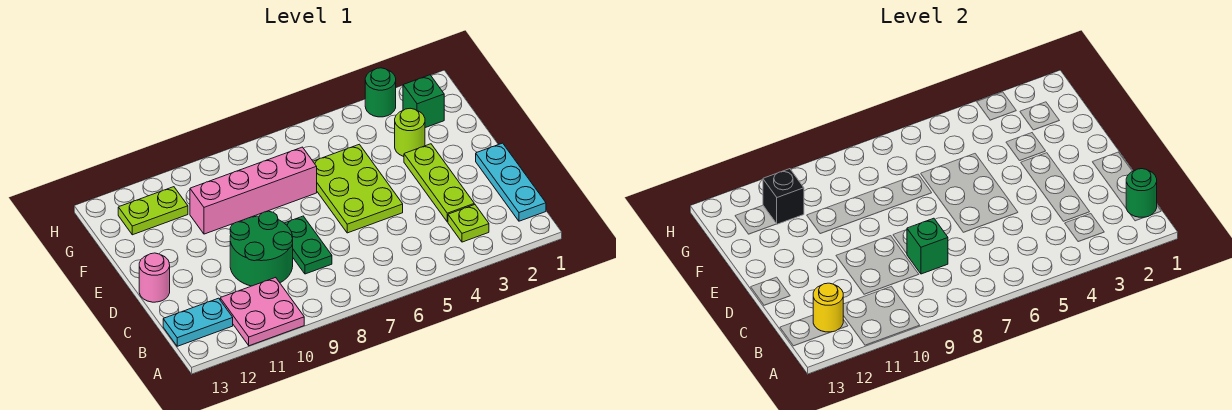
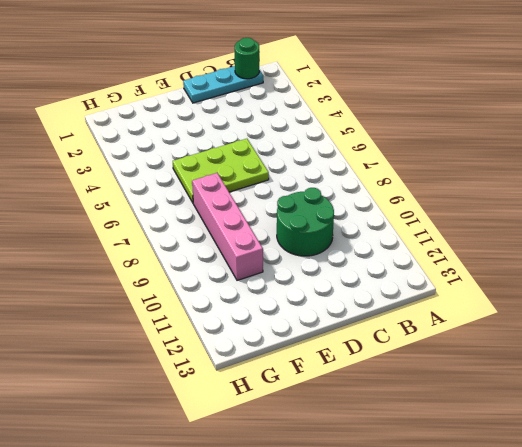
none -> pink 2x2 plate [220,277,304,346]
none -> lime 1x1 plate [448,204,489,242]
none -> cyan 1x2 plate [163,298,233,346]

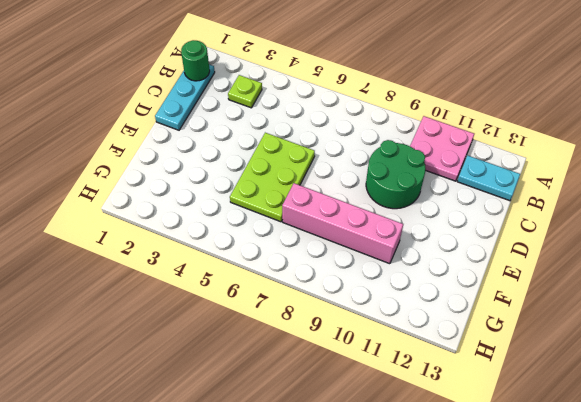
none -> lime 1x3 plate [404,144,474,222]
none -> green 1x2 plate [285,216,332,274]
none -> pink 1x1 round brick [139,253,170,302]

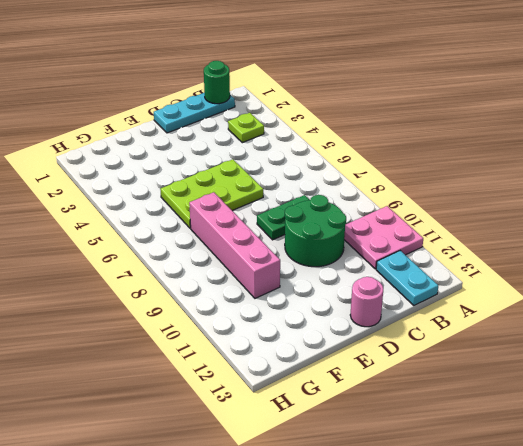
none -> lime 1x3 plate [404,144,474,222]
none -> lime 1x1 round brick [395,108,425,157]
none -> green 1x1 brick [403,75,444,128]

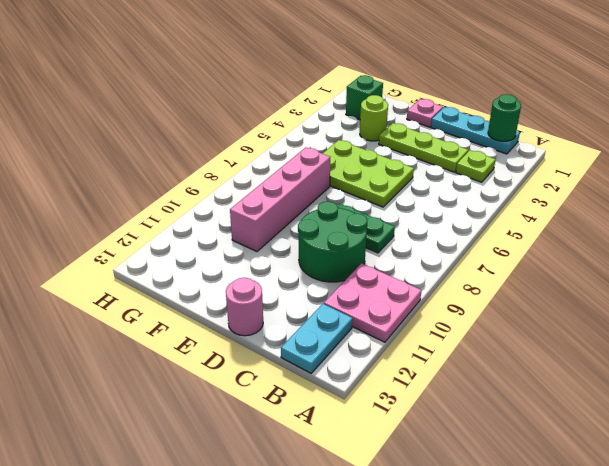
pink 1x1 plate [407,99,443,127] -> none
none -> lime 1x2 plate [118,187,188,235]
none -> green 1x1 round brick [365,68,396,117]
none -> yellow 1x1 round brick [813,283,843,332]

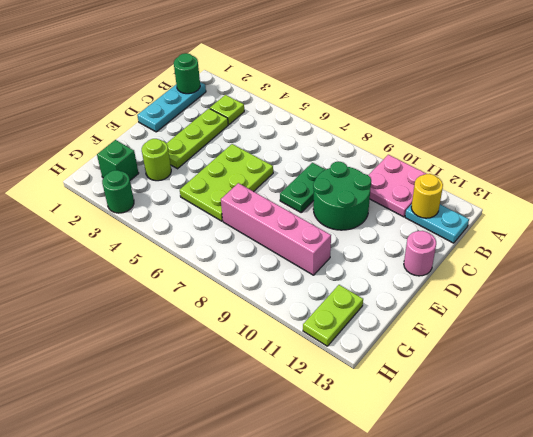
lime 1x2 plate [303,285,363,346] -> lime 1x2 plate turned to [118,187,188,235]
none -> green 1x1 brick [907,218,948,274]
none -> black 1x1 brick [763,169,804,224]

